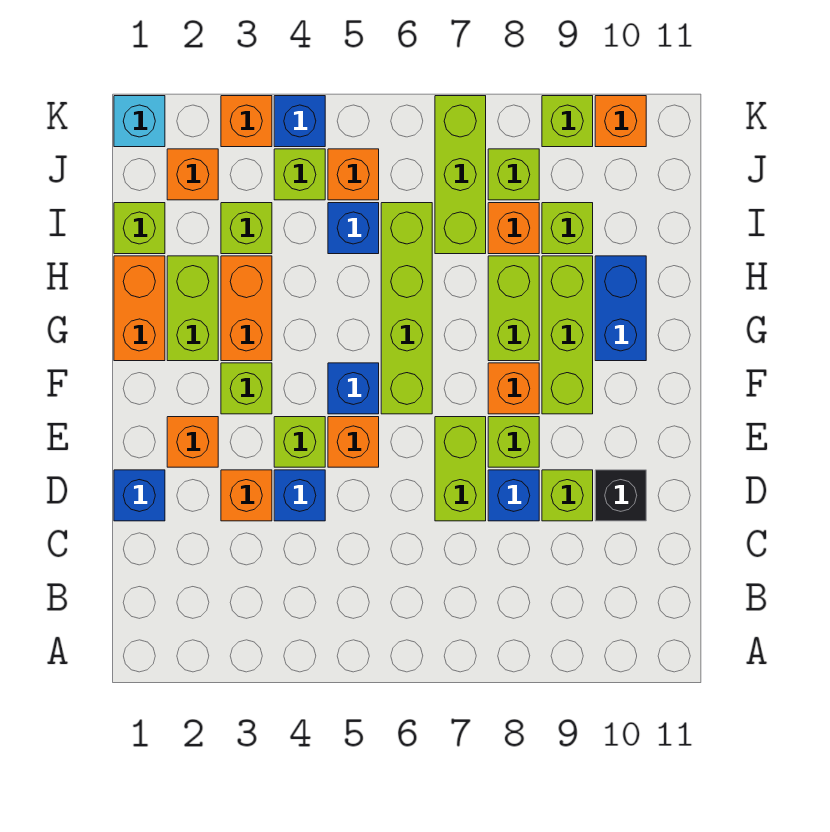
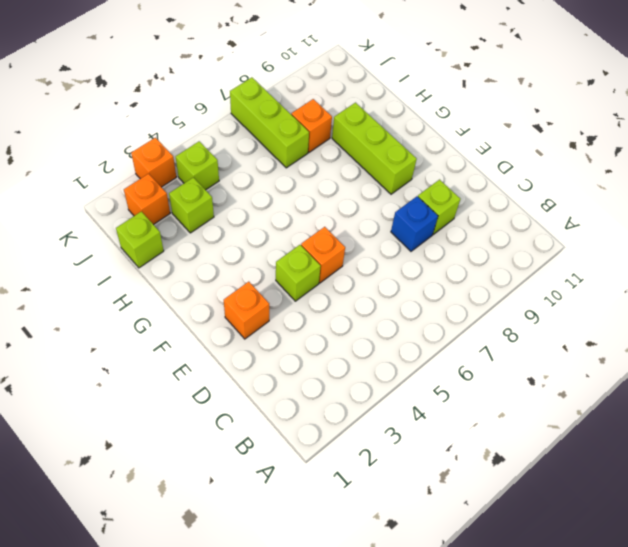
none -> blue 1x1 brick [114,470,165,521]
none -> orange 1x1 brick [221,470,272,521]
none -> blue 1x1 brick [274,470,325,521]
none -> lime 1x2 brick [435,417,486,521]

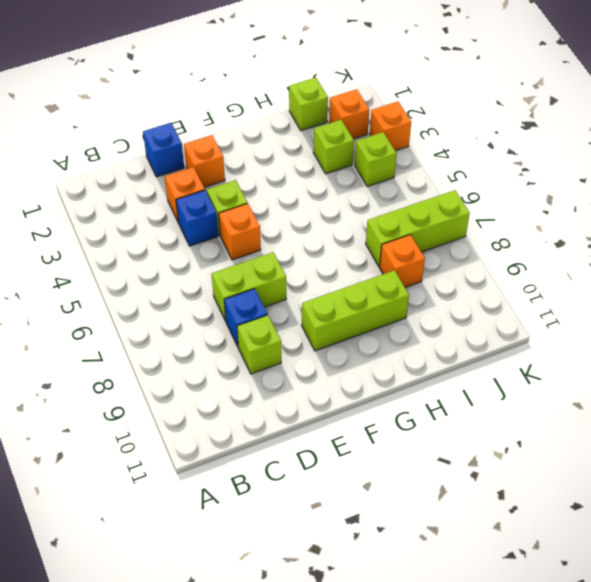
none -> black 1x1 brick [595,470,646,521]
none -> lime 1x1 brick [488,417,539,467]
none -> lime 1x1 brick [221,363,272,414]
none -> blue 1x1 brick [328,363,379,414]

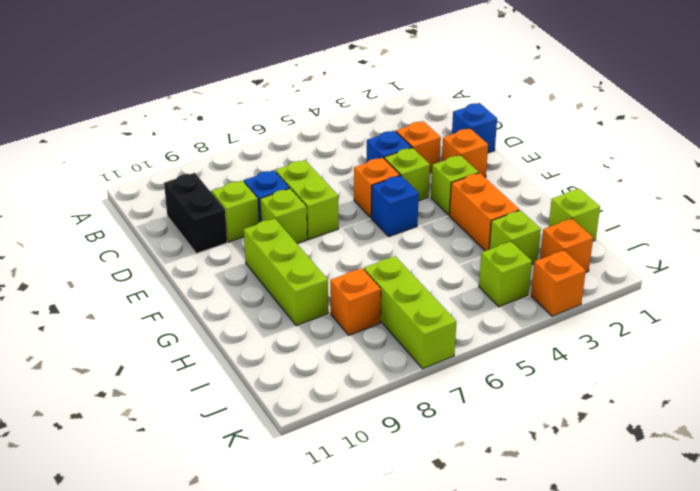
black 1x2 brick [164,173,227,253] -> black 1x1 brick [595,470,646,521]
none -> lime 1x4 brick [381,203,432,414]
none -> orange 1x1 brick [488,363,539,414]
none -> orange 1x2 brick [114,256,165,361]
none -> lime 1x2 brick [167,256,218,361]

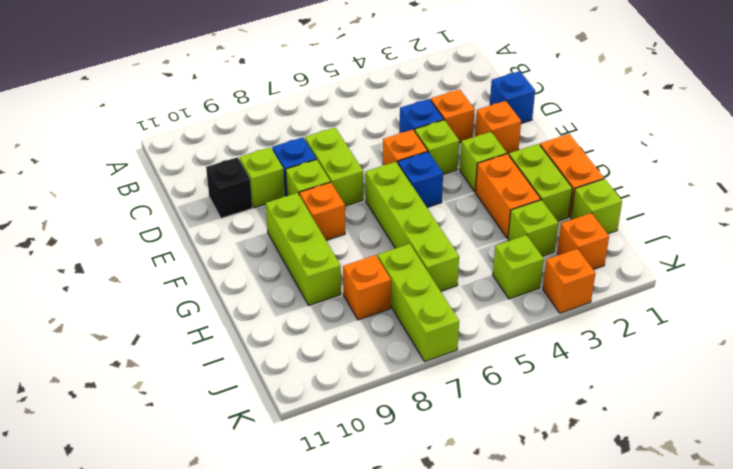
none -> lime 1x2 brick [488,256,539,361]
none -> blue 1x2 brick [595,256,646,361]
none -> blue 1x1 brick [328,203,379,254]
none -> lime 1x1 brick [542,203,593,254]

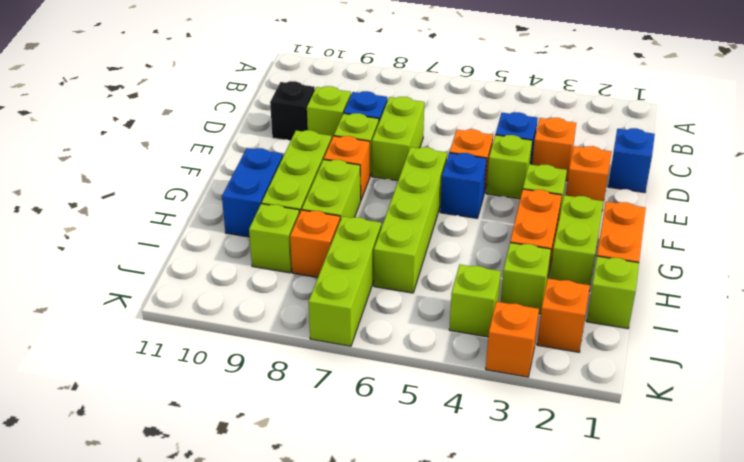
none -> blue 1x1 brick [328,203,379,254]
none -> orange 1x1 brick [328,149,379,200]
none -> lime 1x1 brick [488,149,539,200]
none -> cyan 1x1 brick [114,96,165,147]

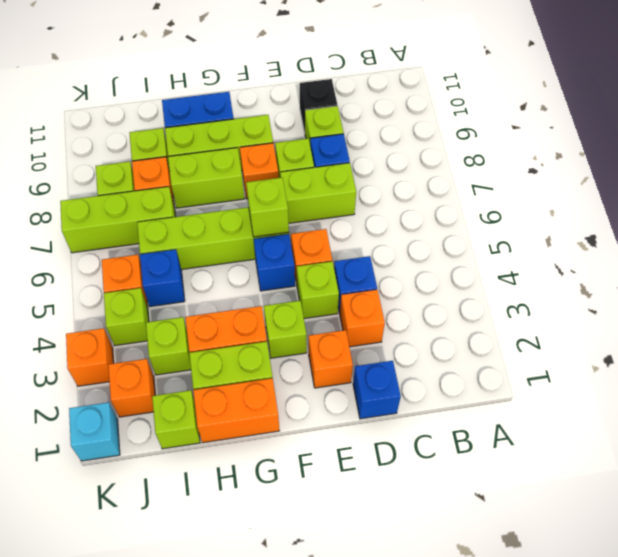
lime 1x1 brick [246,178,289,237] -> lime 1x1 brick moved to [542,96,593,147]
none -> blue 1x1 brick [274,96,325,147]
none -> orange 1x1 brick [595,96,646,147]

